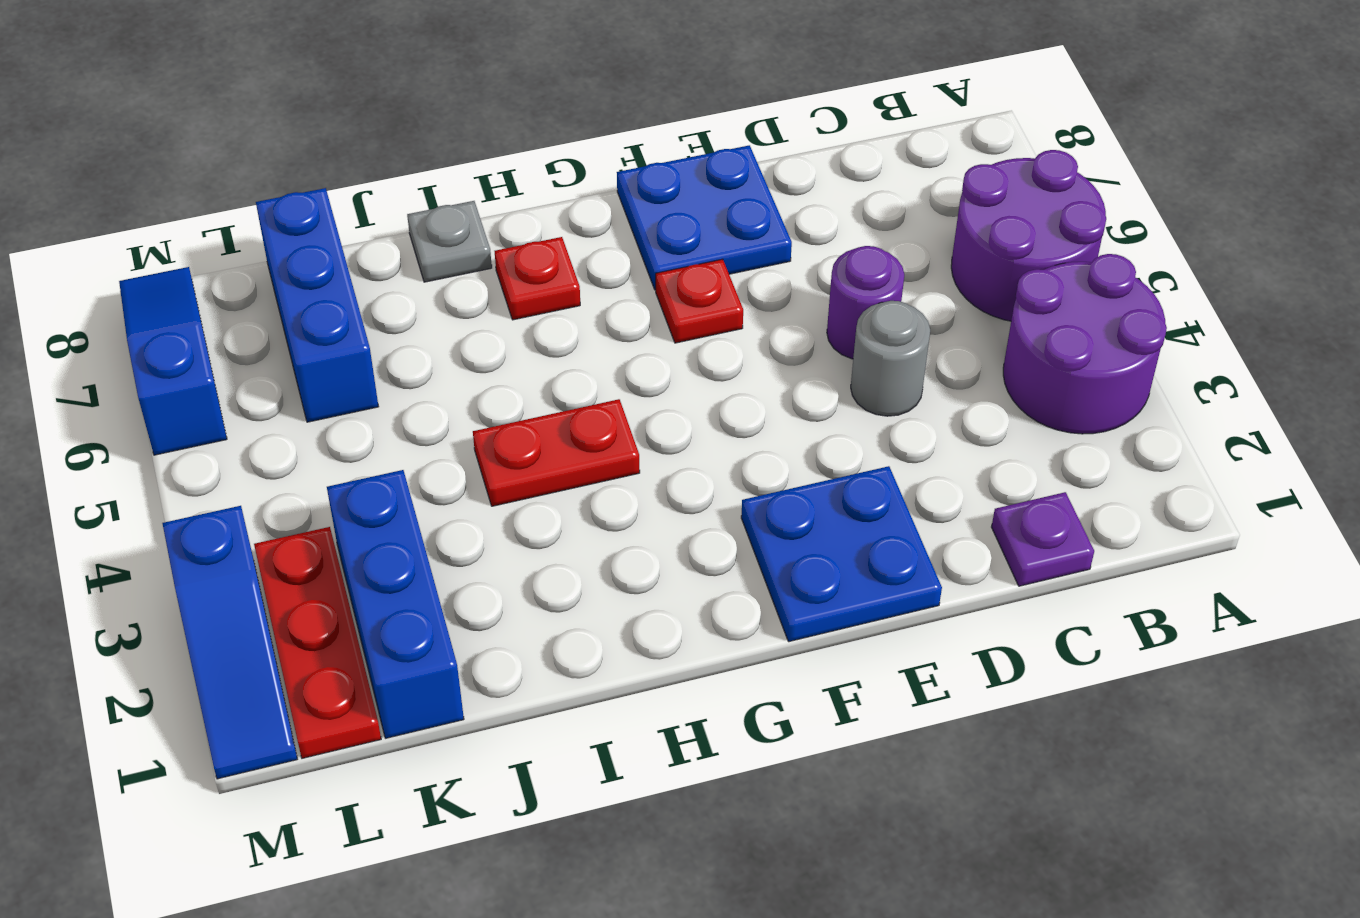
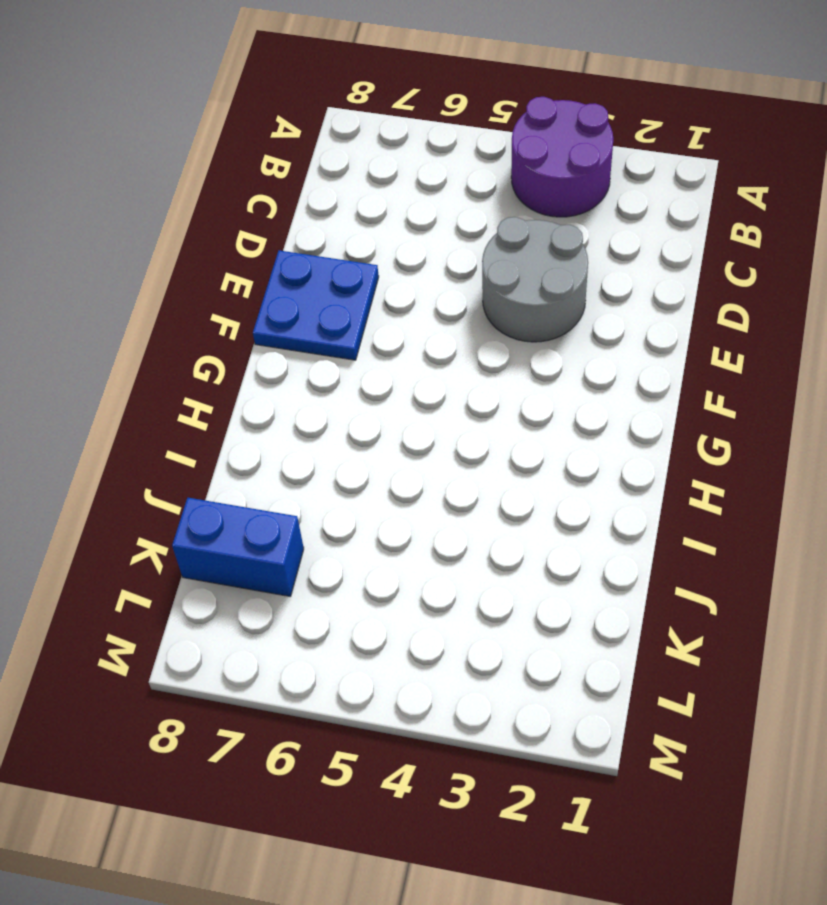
grey 2x2 round brick [482,217,588,342] -> grey 1x1 round brick [851,301,930,416]
blue 1x2 brick [172,498,304,596] -> blue 1x3 brick [256,188,379,422]
none -> purple 2x2 round brick [951,150,1106,321]
none -> purple 1x1 plate [992,492,1094,586]
none -> purple 1x1 round brick [827,246,904,359]

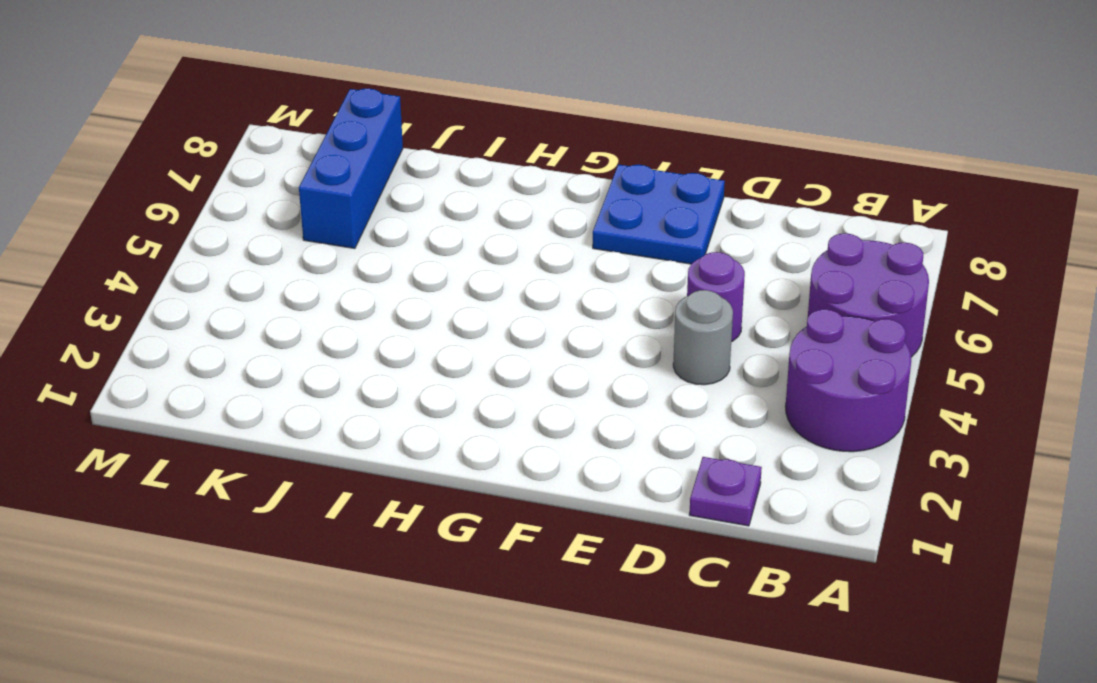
none -> blue 2x2 plate [741,466,942,642]
none -> red 1x1 plate [656,259,743,343]
none -> red 1x2 plate [473,399,640,506]

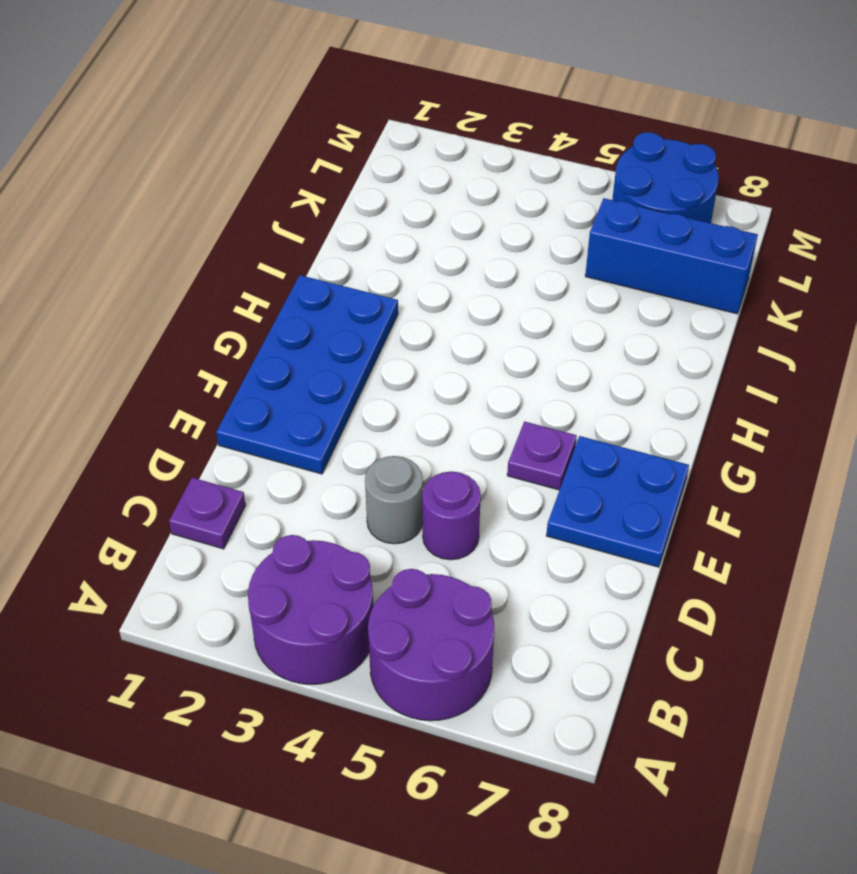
blue 2x4 plate [216,275,398,474] -> blue 2x2 plate [741,466,942,642]
purple 1x1 plate [507,421,577,490] -> red 1x1 plate [656,259,743,343]
blue 2x2 round brick [612,132,719,223] -> blue 1x3 slope [119,267,227,455]
none -> red 1x2 plate [473,399,640,506]
none -> red 1x1 plate [495,237,580,320]
none -> grey 1x1 plate [407,201,492,282]

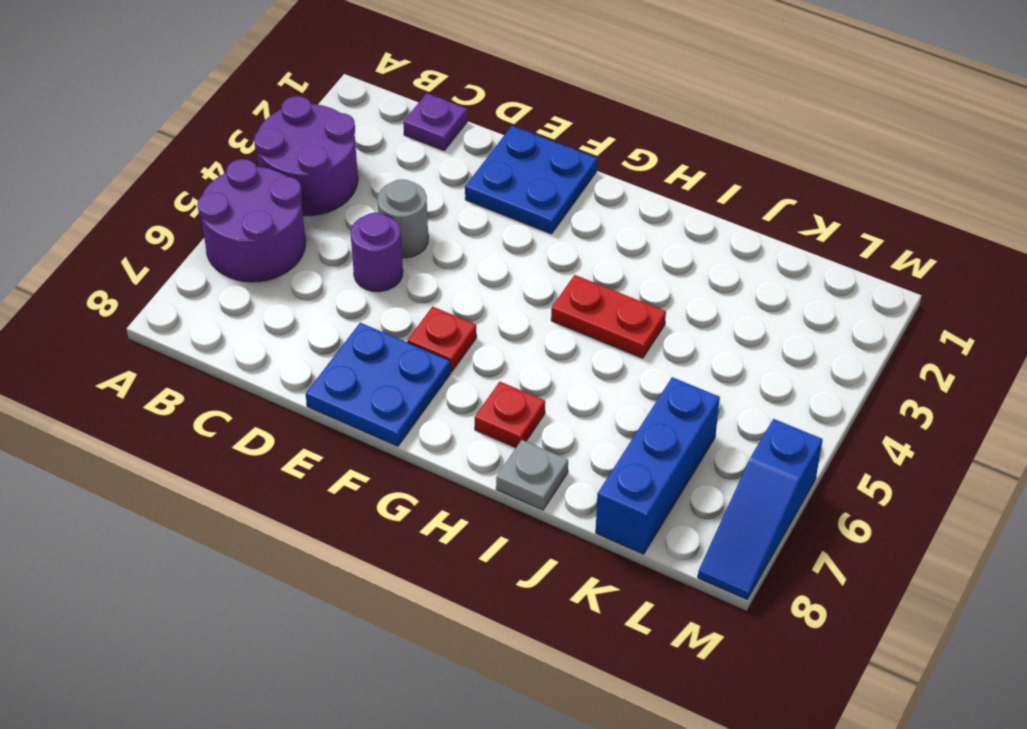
none -> blue 1x3 brick [327,470,464,738]
none -> red 1x3 plate [254,527,381,758]
none -> blue 1x3 slope [162,506,297,779]

